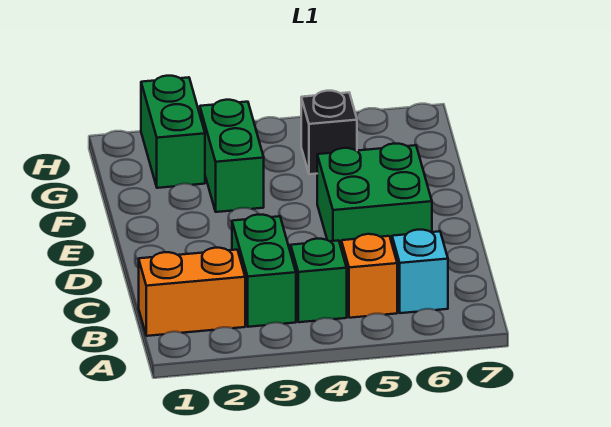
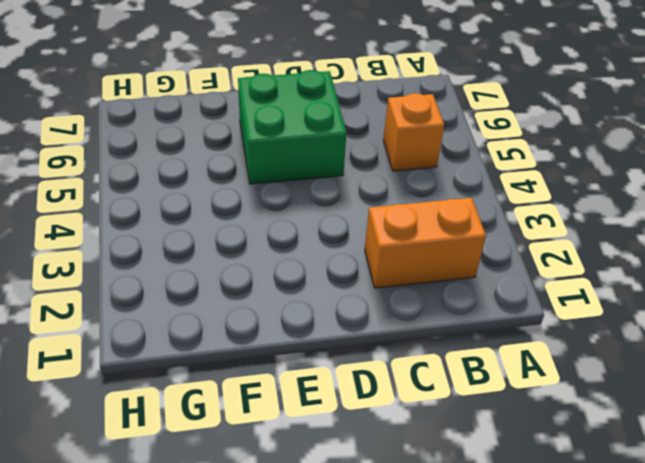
orange 1x2 brick [365,198,486,288] -> orange 1x2 brick turned to [139,248,245,336]
none -> green 1x2 brick [232,215,296,327]
none -> green 1x1 brick [291,239,347,322]

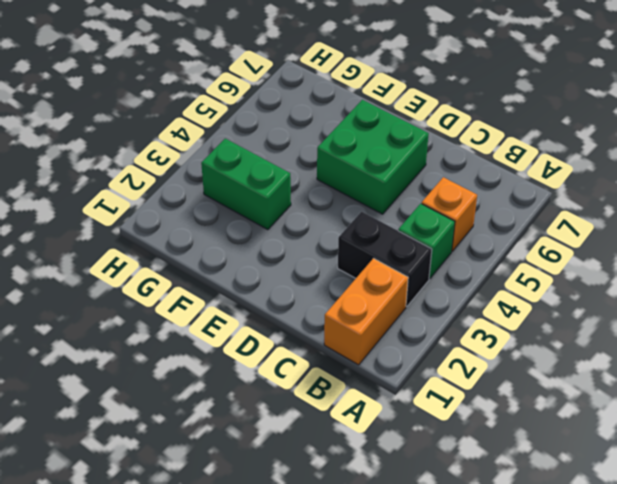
black 1x2 brick [338,211,432,307] -> green 1x2 brick [232,215,296,327]
none -> cyan 1x1 brick [392,230,448,313]
none -> green 1x2 brick [141,76,205,188]

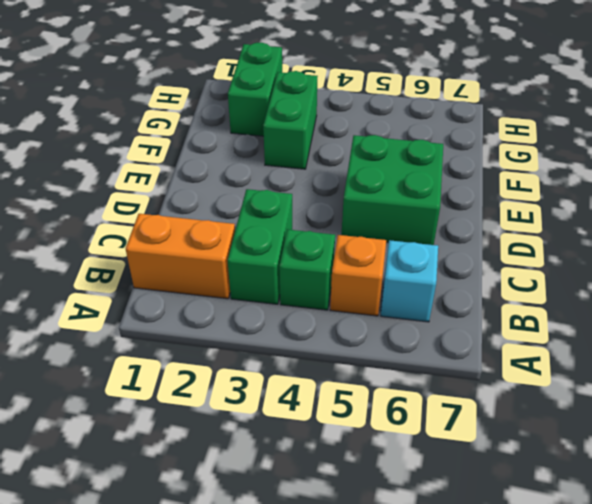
none -> black 1x1 brick [301,91,357,174]

